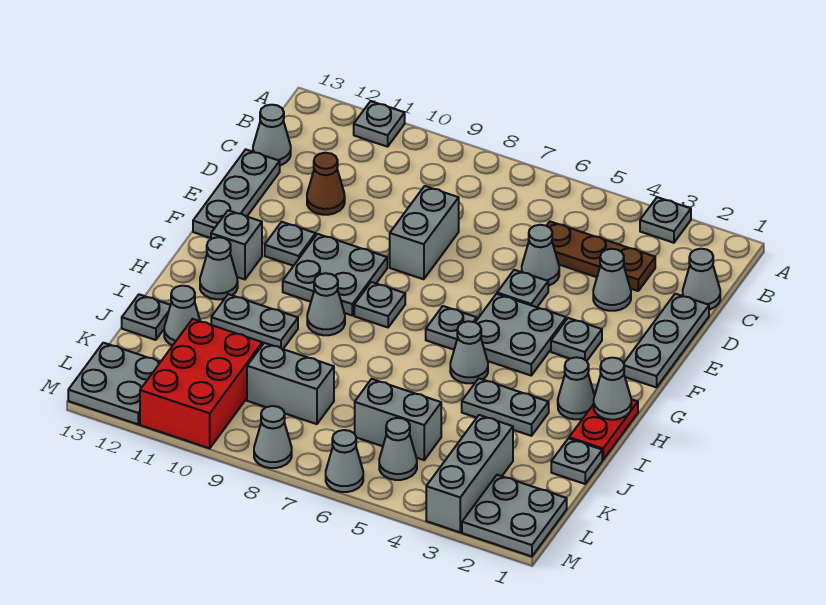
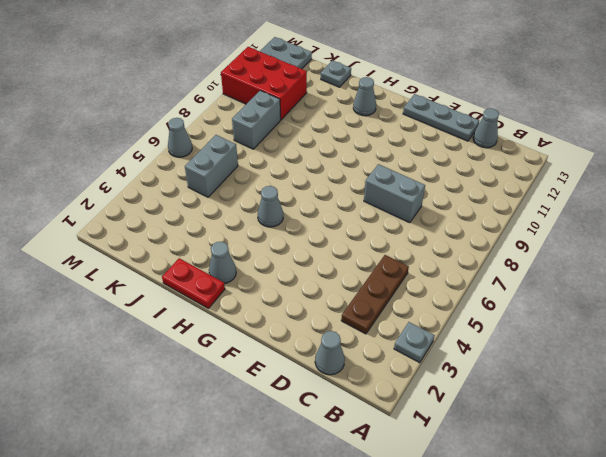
none -> grey 1x1 plate [354,101,405,147]
none -> grey 1x3 plate [624,294,709,387]
none -> grey 1x1 cone [593,249,631,311]
none -> grey 1x1 cone [522,225,559,286]

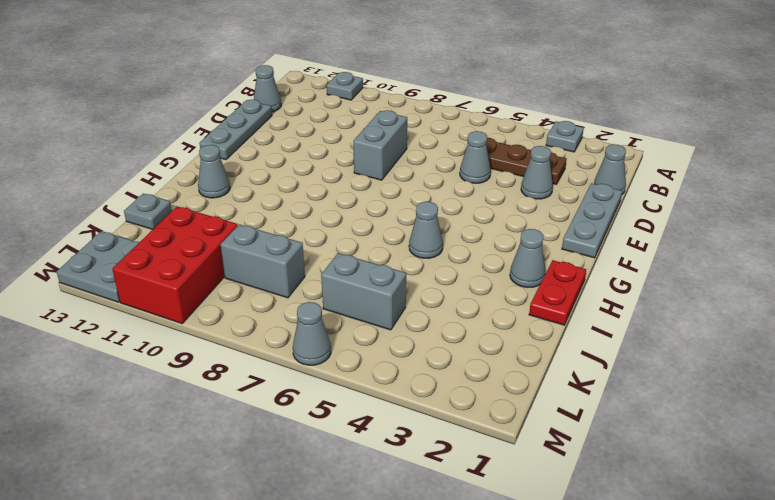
none -> brown 1x1 cone [307,153,345,215]
none -> grey 1x1 plate [497,270,548,307]
none -> grey 1x1 plate [551,318,602,361]
none -> grey 2x2 plate [475,294,566,375]

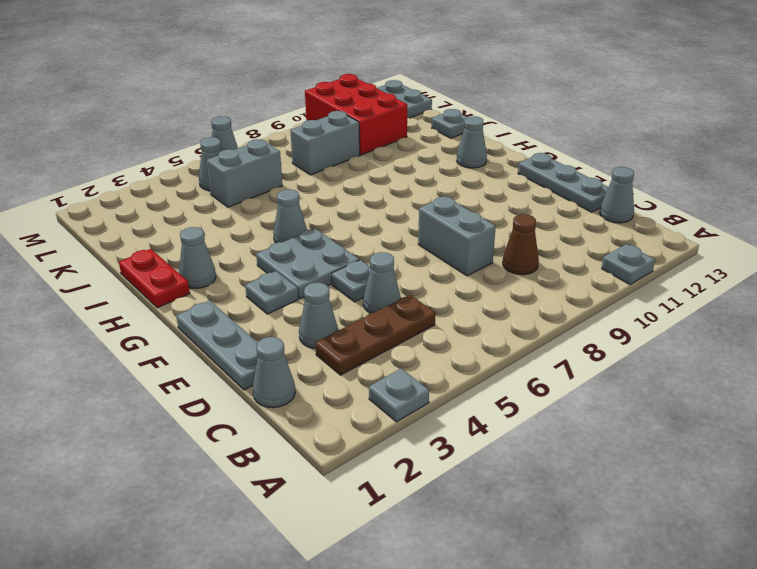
brown 1x1 cone [503,214,539,275] -> brown 1x1 cone moved to [307,153,345,215]
none -> grey 2x2 plate [283,234,387,315]
none -> grey 1x1 plate [265,222,316,266]
none -> grey 1x1 plate [426,306,477,350]
none -> grey 1x1 plate [354,282,405,327]

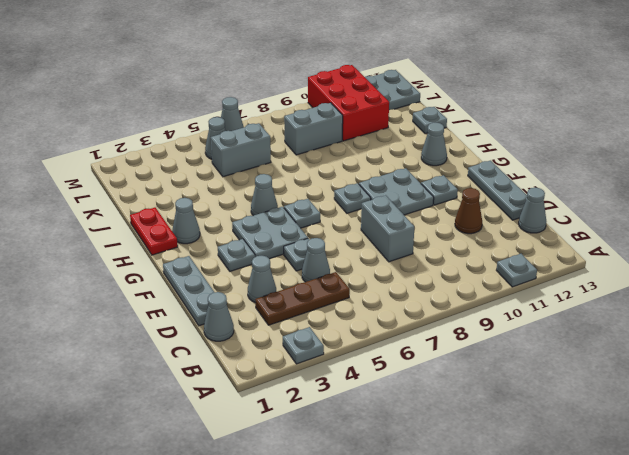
none -> grey 1x1 brick [211,210,262,279]
none -> grey 1x1 cone [307,273,345,335]
none -> grey 1x2 plate [462,378,549,436]
none -> grey 1x2 plate [211,294,298,349]

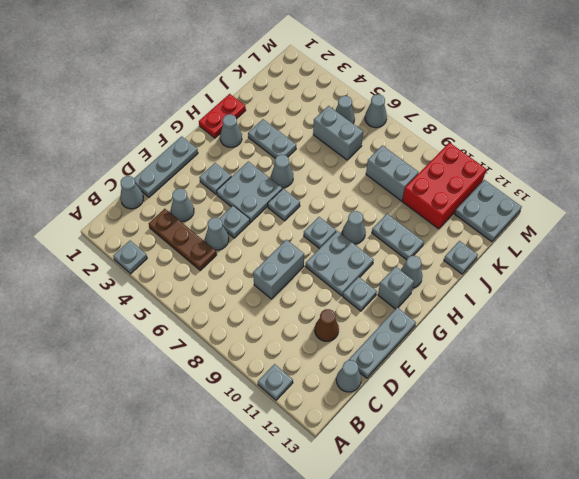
none -> grey 1x1 plate [551,438,602,484]
none -> grey 1x1 cone [164,286,200,345]
none -> grey 1x3 brick [426,415,513,532]
none -> grey 2x2 plate [462,475,567,556]

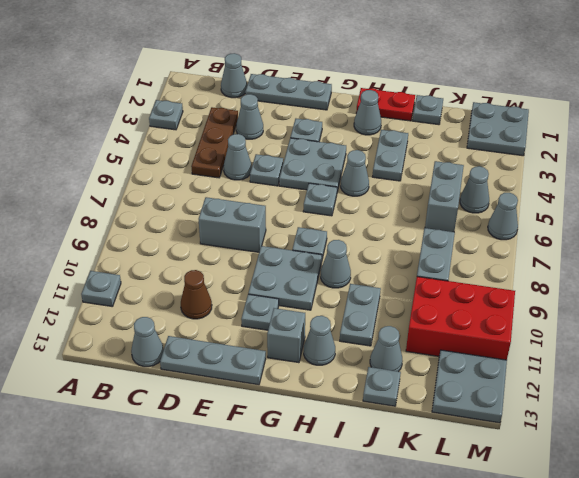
none -> grey 1x3 brick [426,415,513,532]
none -> grey 1x1 cone [254,406,292,468]
none -> grey 1x1 cone [594,358,631,420]

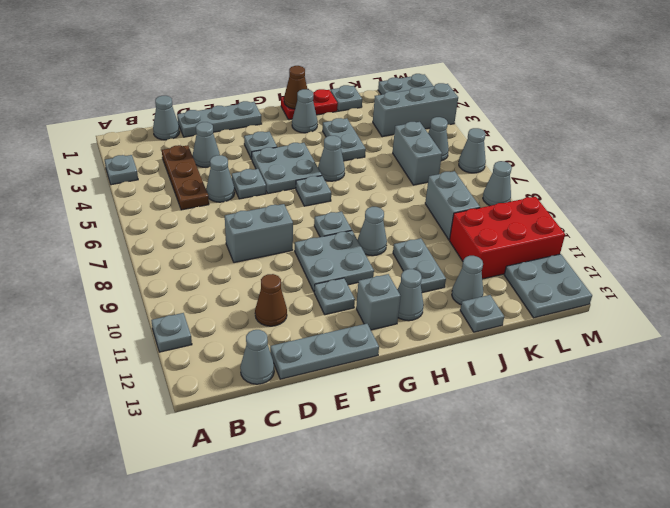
brown 1x1 cone [284,66,307,109] -> grey 1x1 cone [594,358,631,420]

